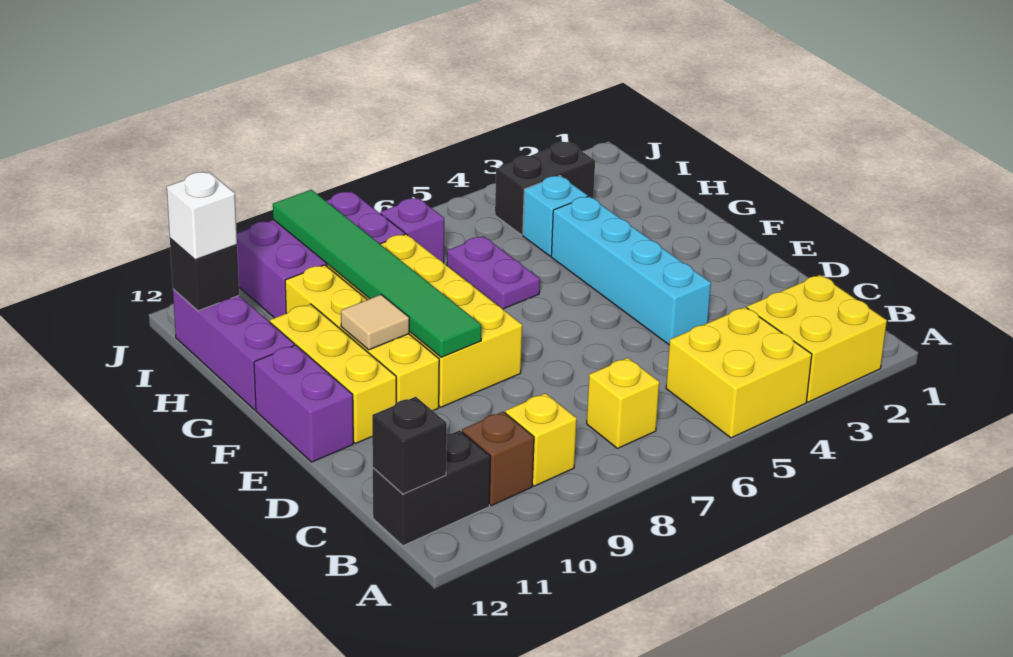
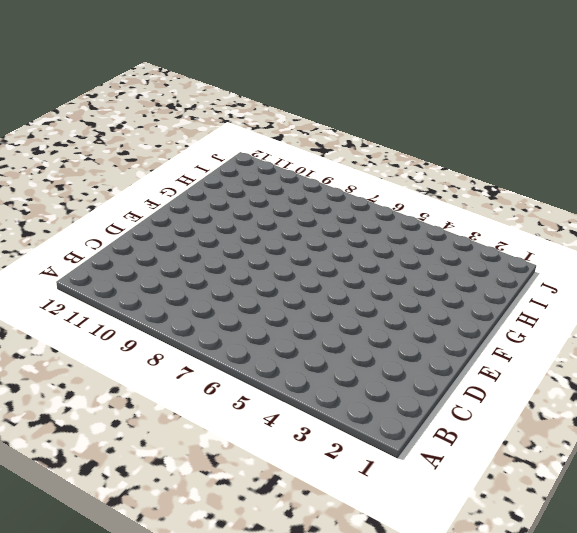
none -> yellow 2x2 brick [747,275,887,402]
none -> yellow 2x2 brick [666,307,812,438]
none -> yellow 1x1 brick [587,358,659,448]

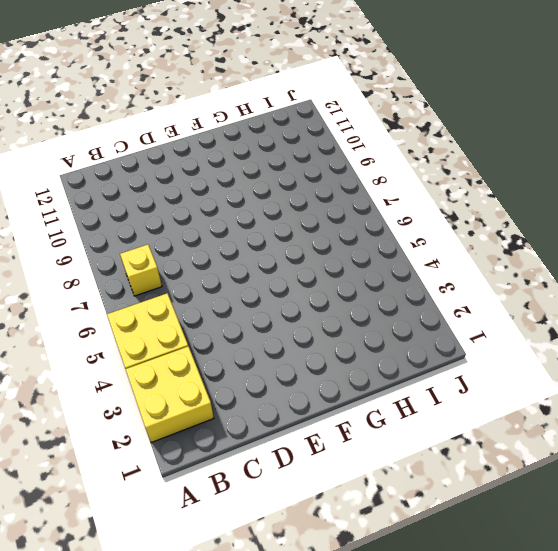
none -> yellow 1x1 brick [505,393,577,486]
none -> brown 1x1 brick [462,412,534,506]
none -> black 1x2 brick [373,430,491,546]

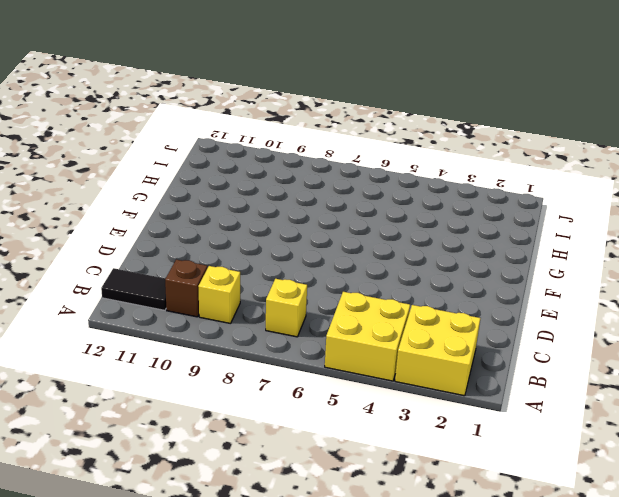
black 1x2 tile [101,268,166,310] -> black 1x2 brick [373,430,491,546]
none -> cyan 1x4 brick [551,196,711,345]
none -> yellow 2x4 brick [327,234,522,407]
none -> yellow 1x4 brick [285,265,439,411]

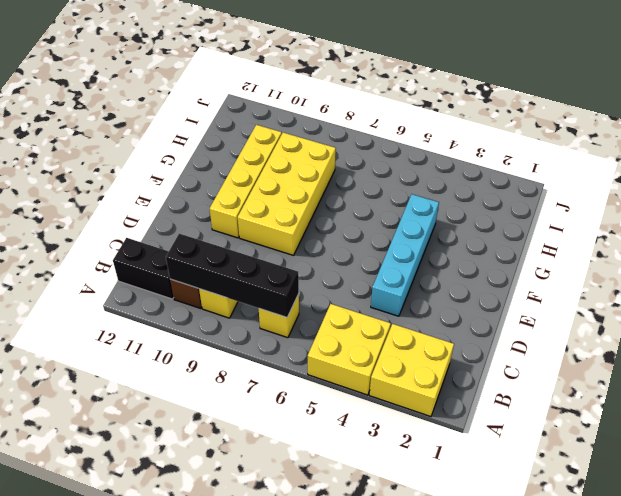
black 1x4 brick [166,234,299,317] -> none
none -> yellow 1x3 brick [270,304,396,444]
none -> purple 1x2 brick [254,345,353,462]
none -> purple 1x2 plate [447,236,540,309]

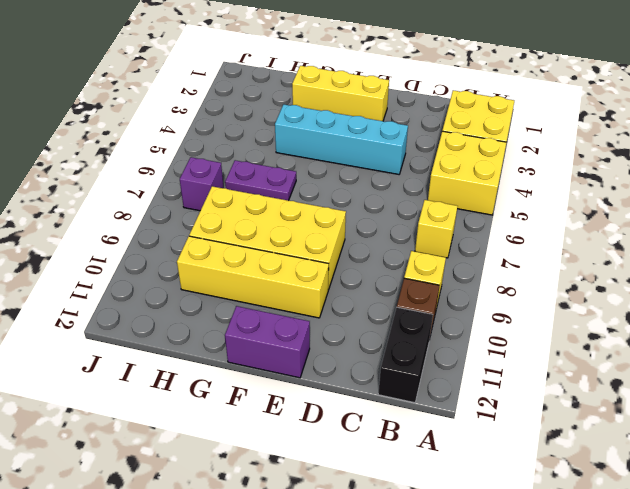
yellow 1x3 brick [292,66,389,121] -> yellow 1x3 brick moved to [270,304,396,444]
none -> purple 1x3 brick [173,289,295,410]
none -> cyan 1x1 brick [523,176,588,256]
none -> black 1x2 brick [495,142,595,235]

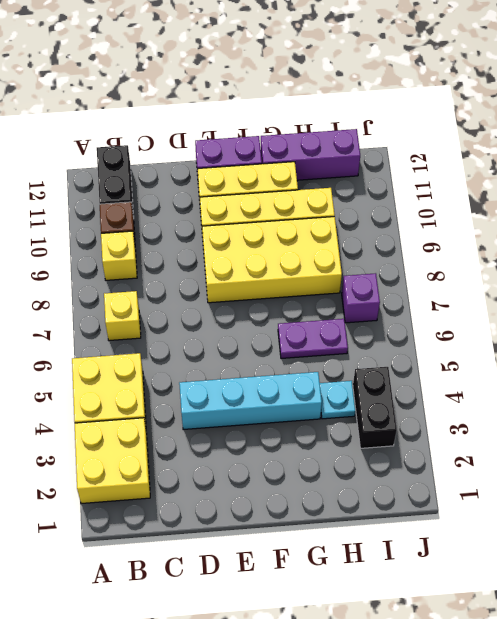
cyan 1x1 plate [320,381,356,419] -> cyan 1x1 brick [523,176,588,256]
none -> purple 2x3 brick [237,191,405,318]
none -> black 1x1 brick [372,397,447,494]
none -> green 1x6 tile [273,190,482,357]

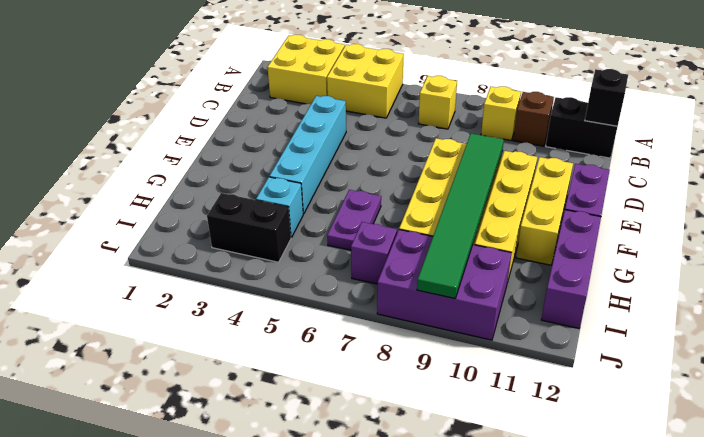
none -> tan 1x1 tile [341,295,409,350]
none -> black 1x1 brick [170,239,239,311]
none -> white 1x1 brick [167,172,237,260]

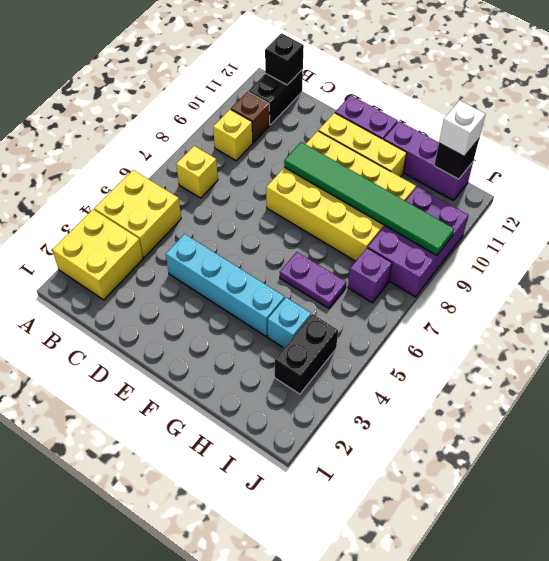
none -> tan 1x1 tile [341,295,409,350]

